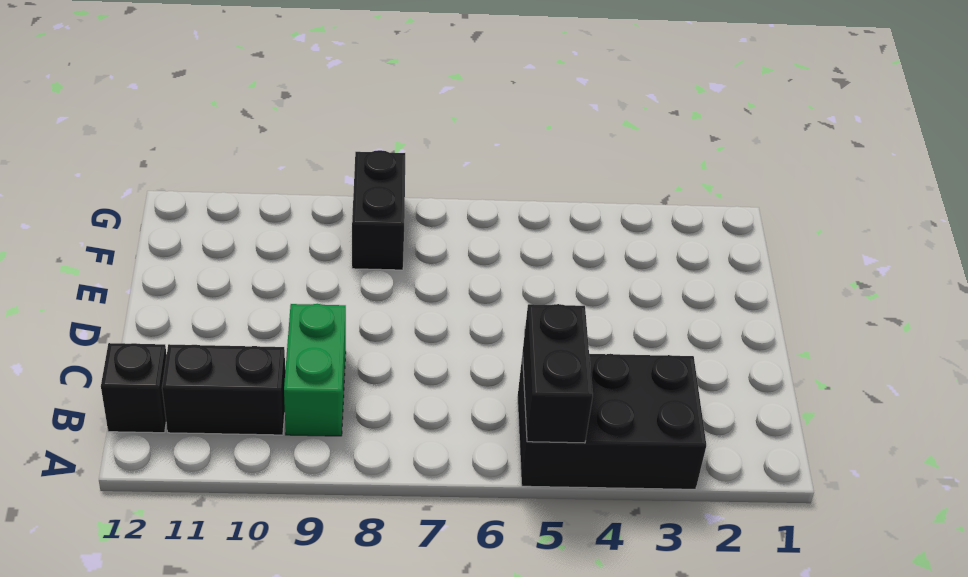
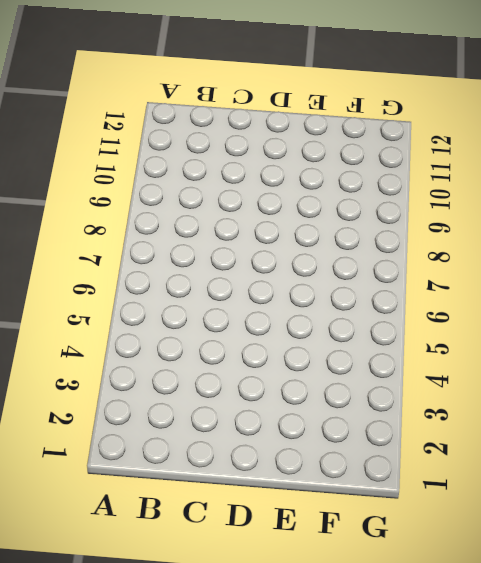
none -> black 2x3 brick [517,353,706,489]
none -> green 1x2 brick [284,304,346,436]

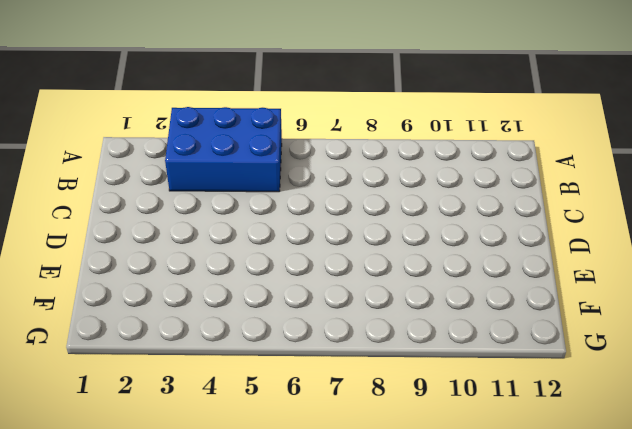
blue 2x3 brick [165,107,282,192] -> black 2x3 brick [517,353,706,489]
none -> green 1x2 brick [284,304,346,436]
none -> black 1x2 brick [162,344,285,435]

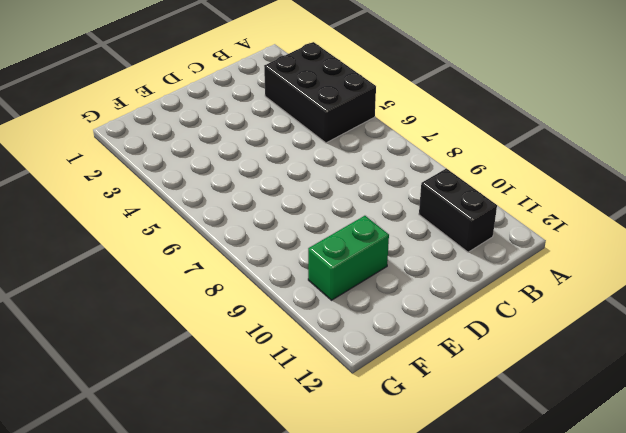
green 1x2 brick [308,216,389,300] -> green 1x2 brick moved to [284,304,346,436]
none -> black 1x1 brick [101,343,167,433]
none -> black 1x2 brick [352,150,405,270]

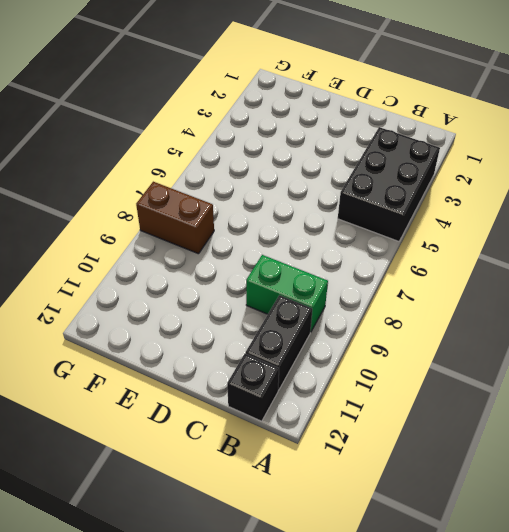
brown 1x2 brick [136,182,214,254] -> black 1x2 brick [352,150,405,270]
none -> black 1x2 brick [523,304,593,443]

